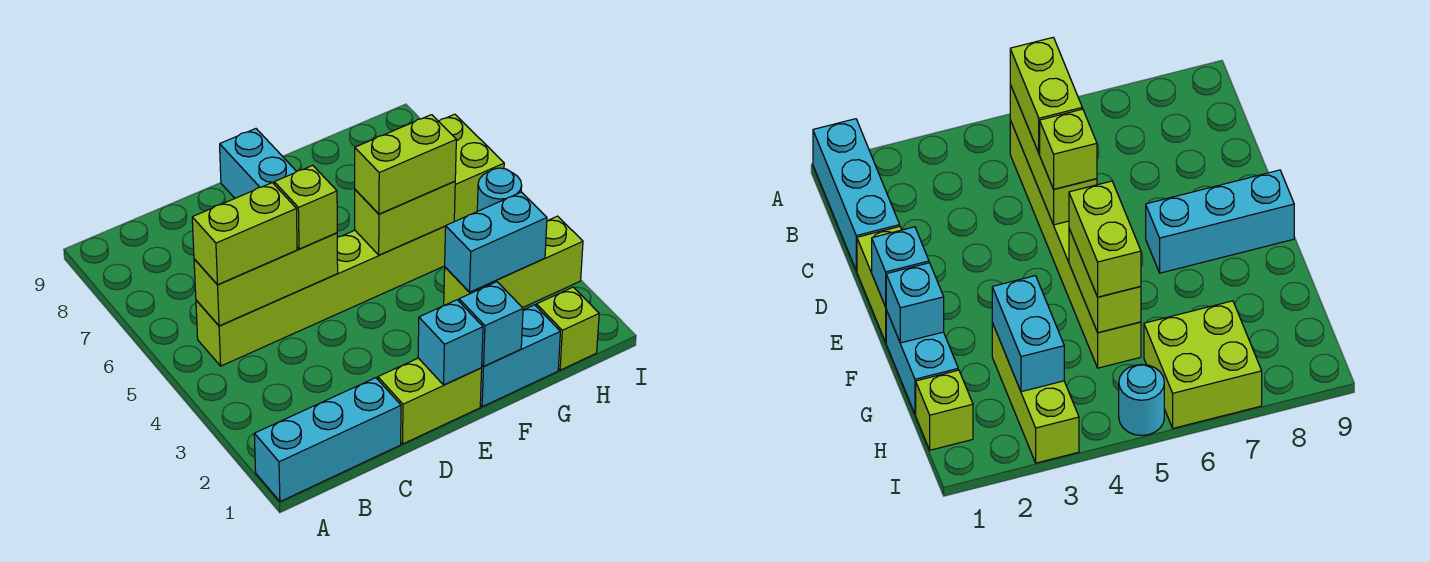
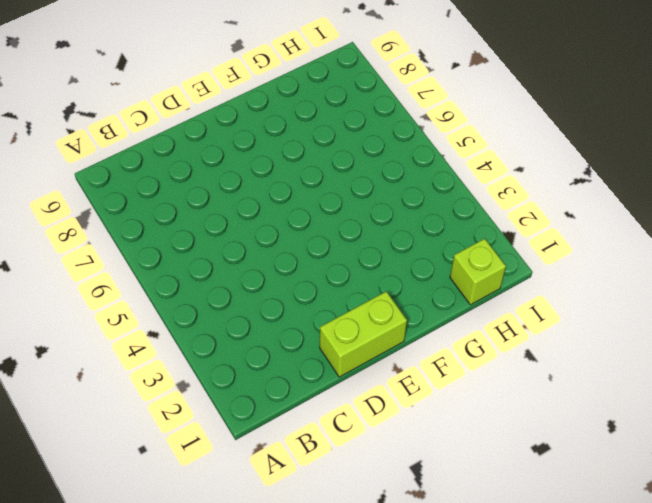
none -> cyan 1x3 brick [254,378,401,501]
none -> lime 1x6 brick [196,226,446,366]
none -> cyan 1x3 brick [220,129,297,198]

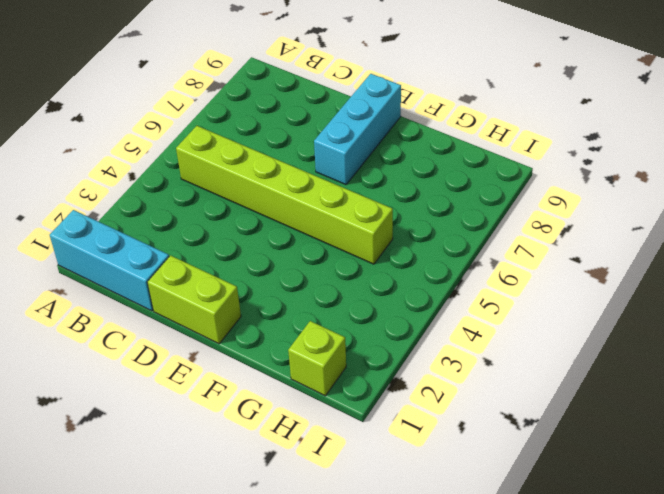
none -> cyan 1x2 brick [480,305,560,407]
none -> lime 1x3 brick [444,216,583,308]
none -> lime 2x2 brick [439,114,504,222]

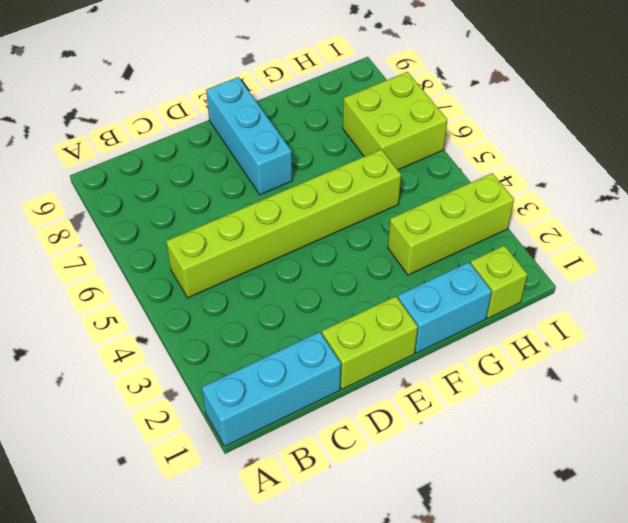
none -> cyan 1x1 round brick [477,168,522,211]
none -> lime 1x3 brick [194,233,338,326]
none -> cyan 1x1 brick [418,300,483,385]

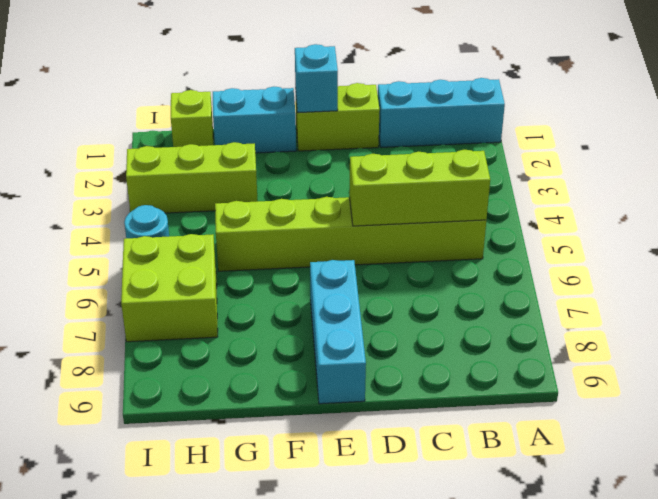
none -> cyan 1x1 brick [459,282,523,367]
none -> lime 1x2 brick [355,181,455,255]
none -> cyan 1x2 brick [445,192,547,292]

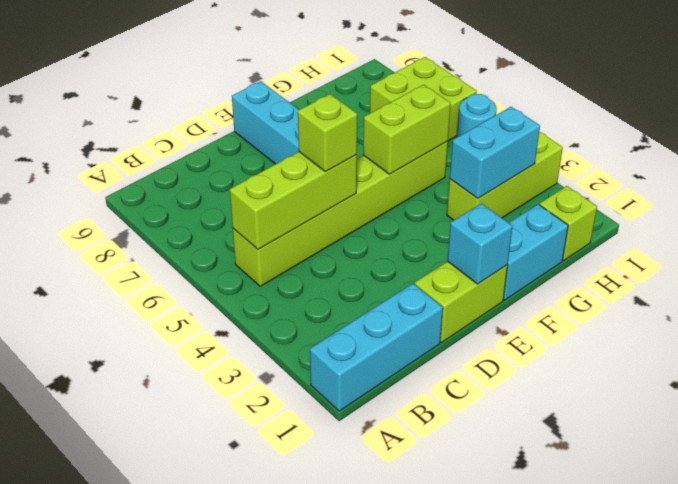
none -> cyan 1x1 brick [459,282,523,367]
none -> lime 1x2 brick [192,183,297,285]
none -> lime 1x2 brick [355,115,456,214]

